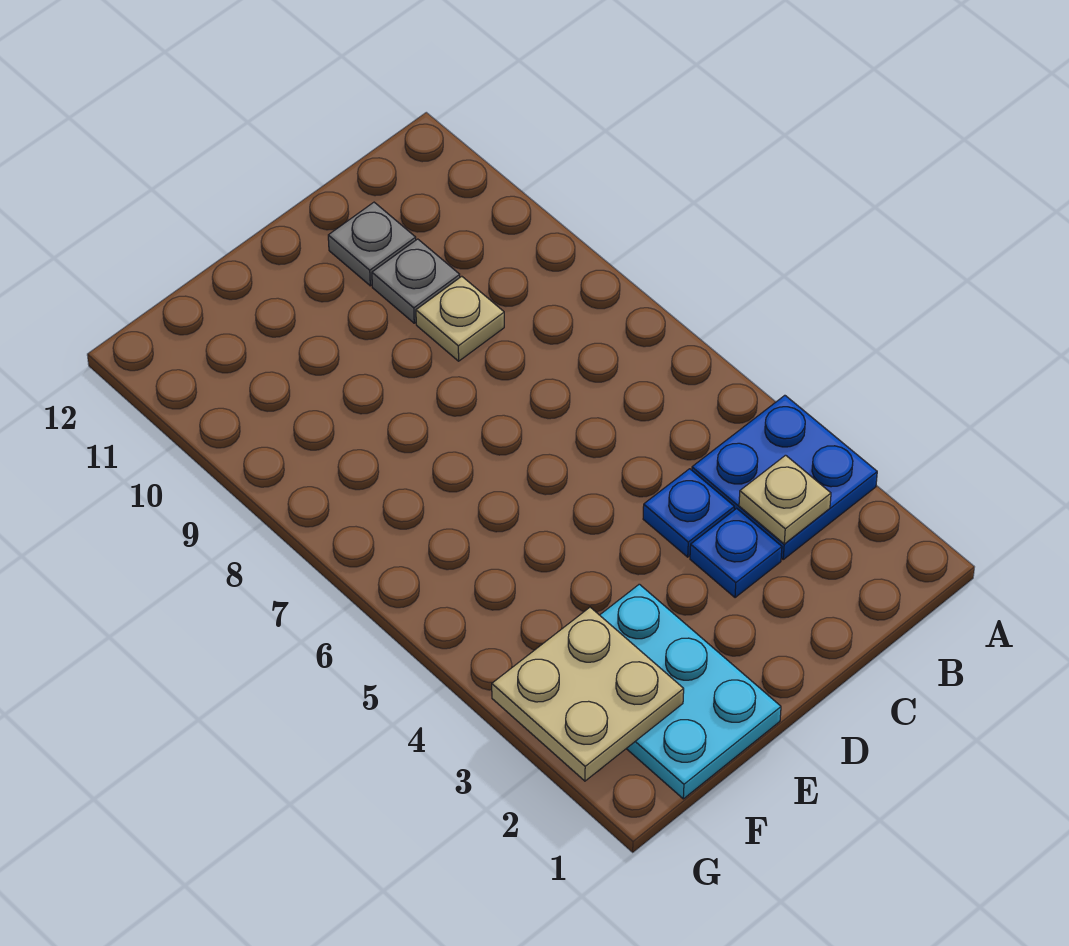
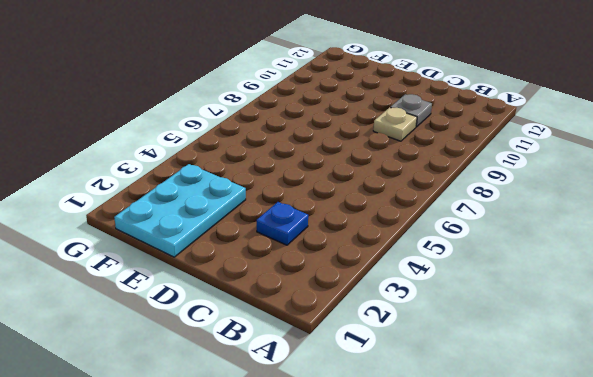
none -> blue 2x2 plate [692,395,877,559]
none -> blue 1x1 plate [643,469,734,557]

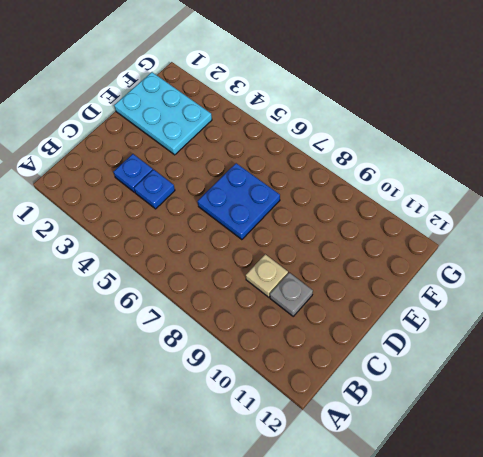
blue 2x2 plate [198,163,280,240] -> blue 2x2 plate moved to [692,395,877,559]
none -> grey 1x1 plate [328,202,416,286]
none -> tan 1x1 plate [739,455,831,544]

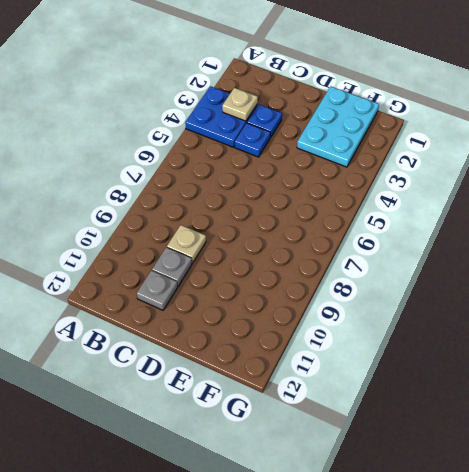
none -> tan 2x2 plate [492,607,684,781]

